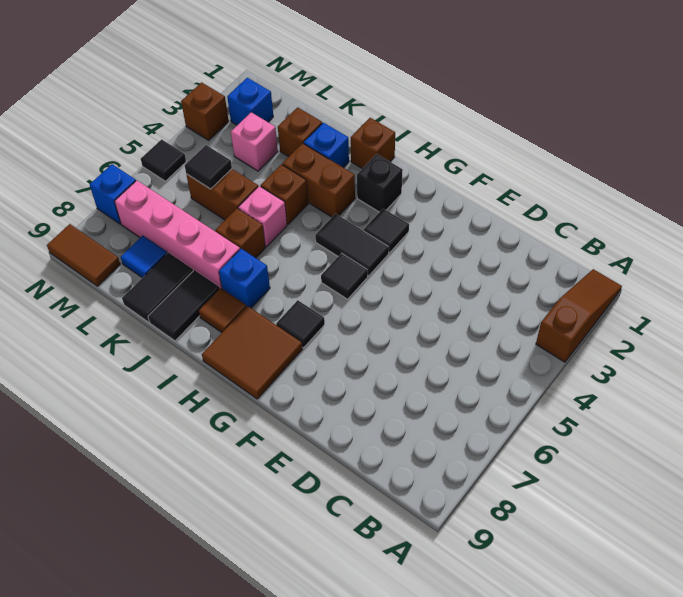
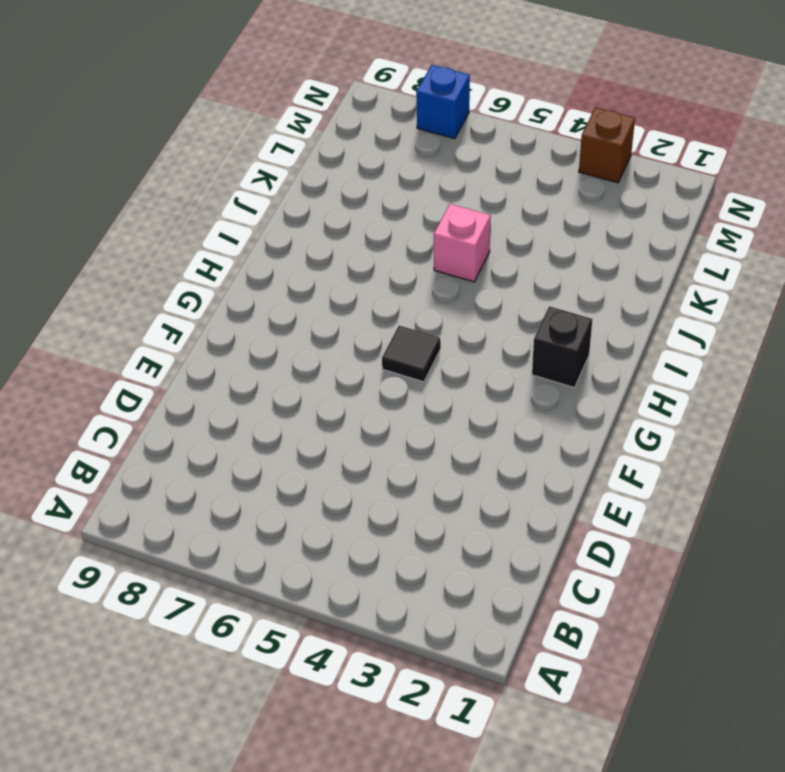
none -> brown 1x3 slope [536,269,622,362]
none -> black 1x1 tile [364,209,409,253]
none -> black 1x2 tile [315,214,389,276]

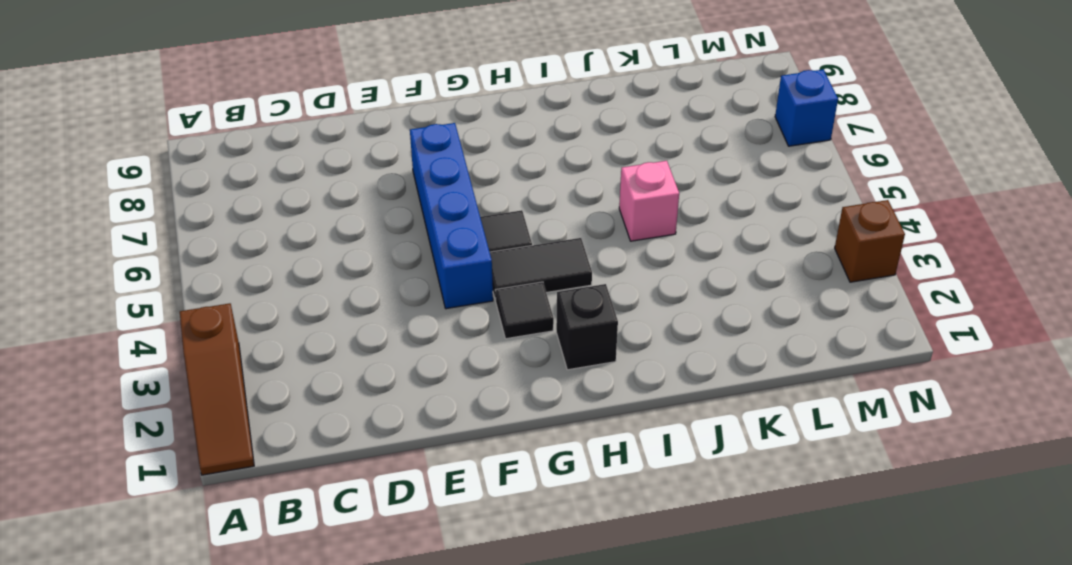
blue 1x4 brick [410,123,493,309] -> none
none -> black 1x1 tile [276,300,325,348]
none -> brown 2x2 tile [202,306,302,399]
none -> brown 1x1 brick [351,118,395,168]

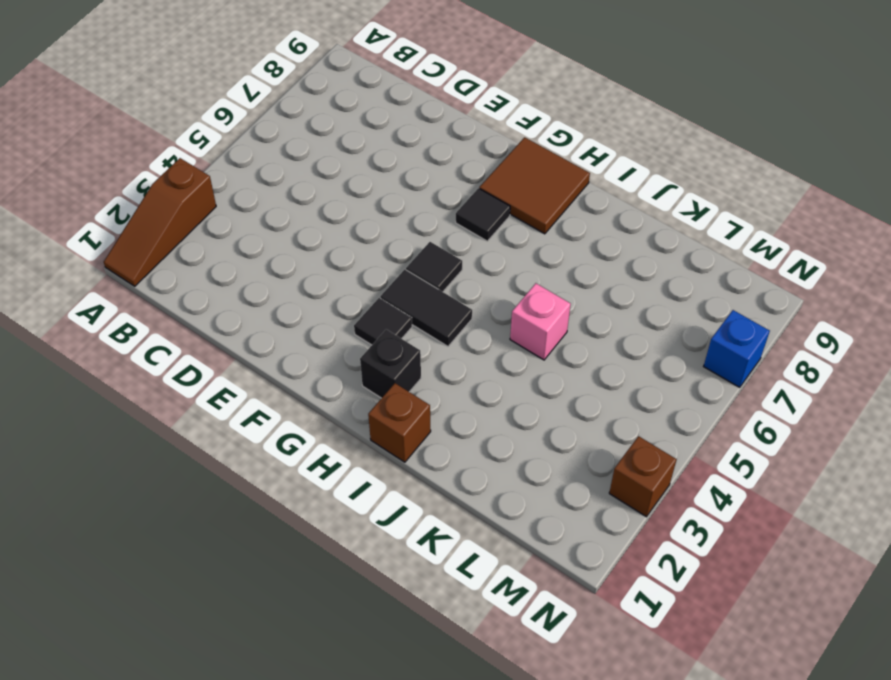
none -> brown 1x2 brick [282,143,355,217]
none -> blue 1x1 brick [219,249,270,308]
none -> brown 1x1 tile [199,288,247,332]

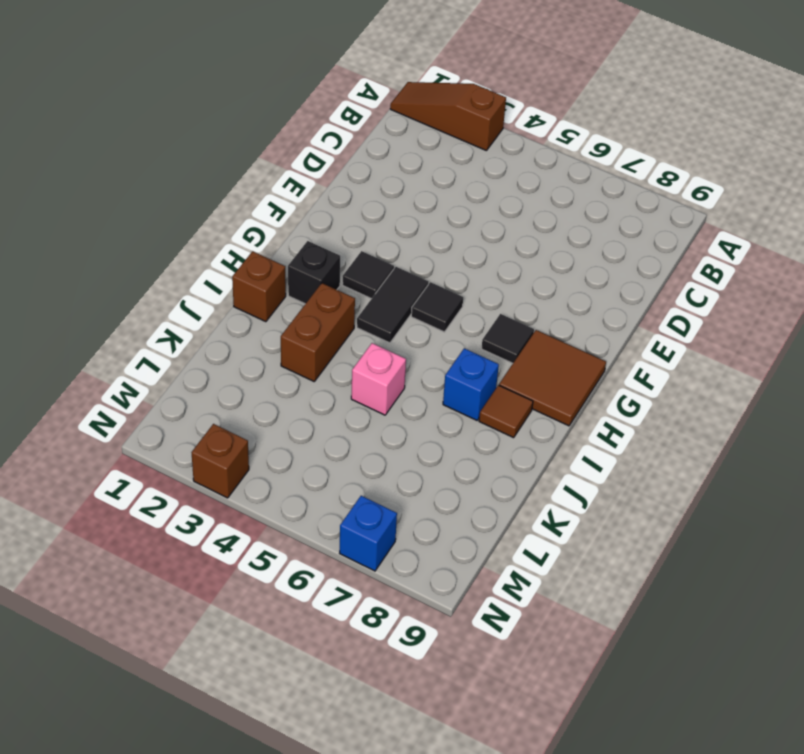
none -> blue 1x1 brick [304,123,349,168]
none -> brown 1x1 brick [261,164,308,224]
none -> brown 1x1 brick [215,208,265,258]

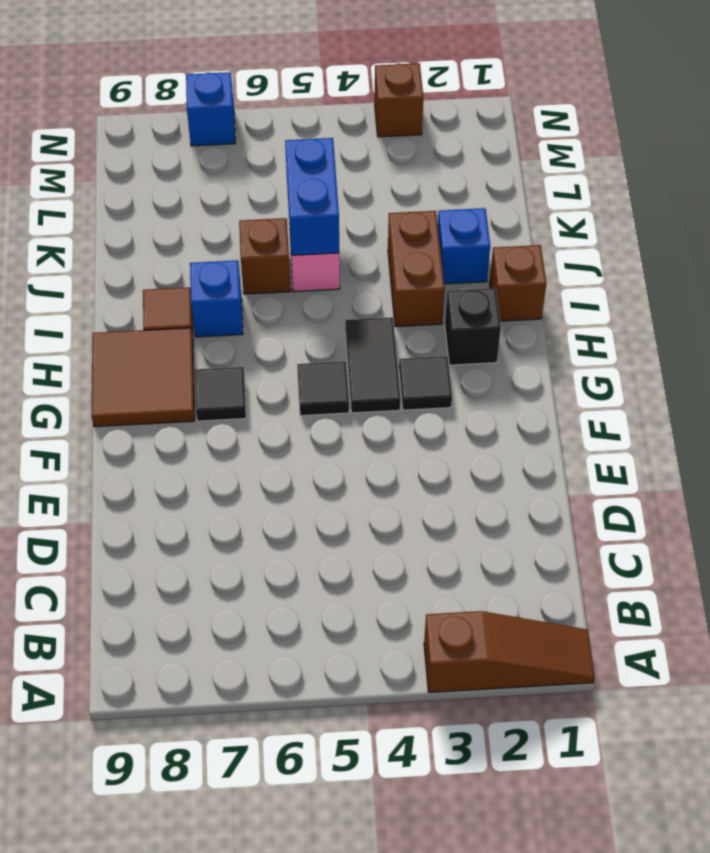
blue 1x2 brick [285,138,339,255] -> none
none -> brown 1x1 brick [261,164,308,224]
none -> pink 1x4 brick [115,180,240,288]
none -> black 1x2 tile [148,270,220,341]

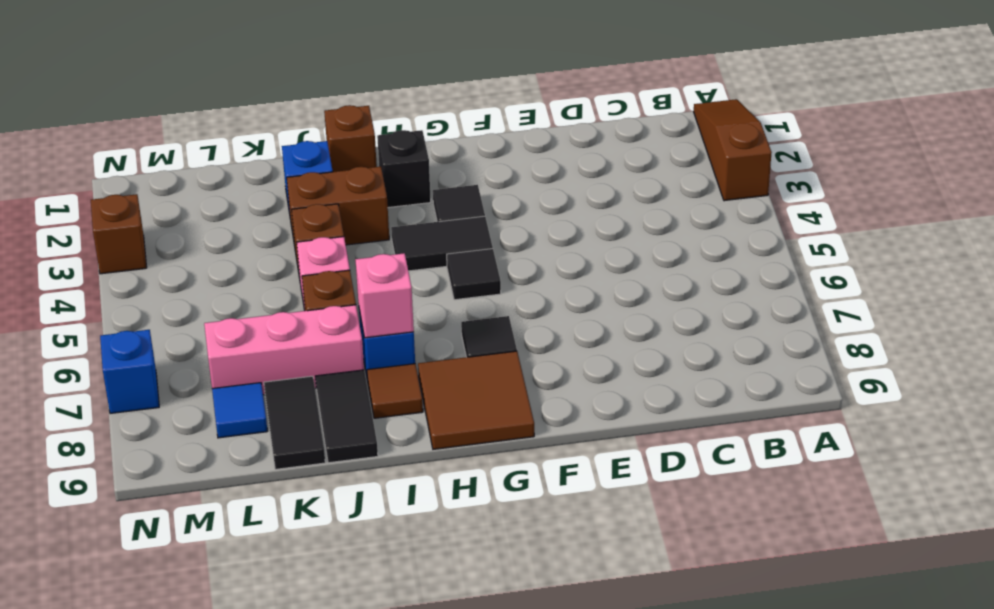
pink 1x1 brick [355,253,414,338] -> pink 1x1 brick moved to [231,112,278,171]
pink 1x3 brick [204,305,364,395] -> pink 1x4 brick [115,180,240,288]
none -> brown 1x1 brick [278,107,322,157]
none -> brown 1x2 brick [186,169,258,220]
none -> blue 1x1 brick [227,78,273,125]

